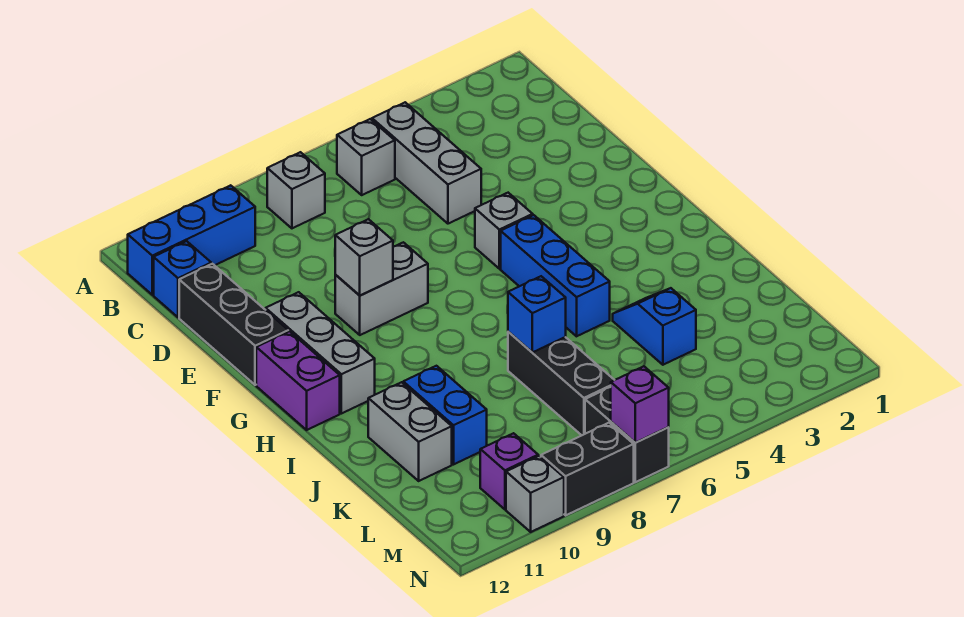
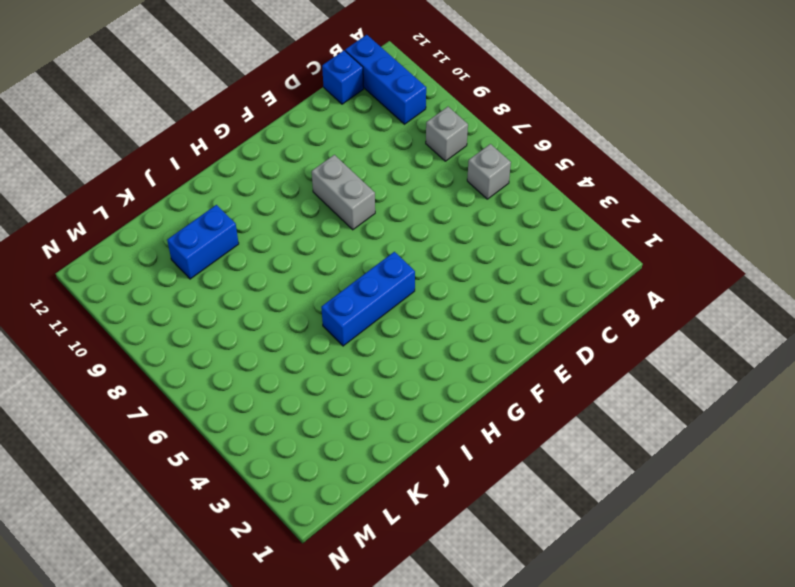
none -> grey 1x3 brick [372,102,481,224]
none -> black 1x3 brick [179,264,288,385]
none -> grey 1x1 brick [475,193,533,269]

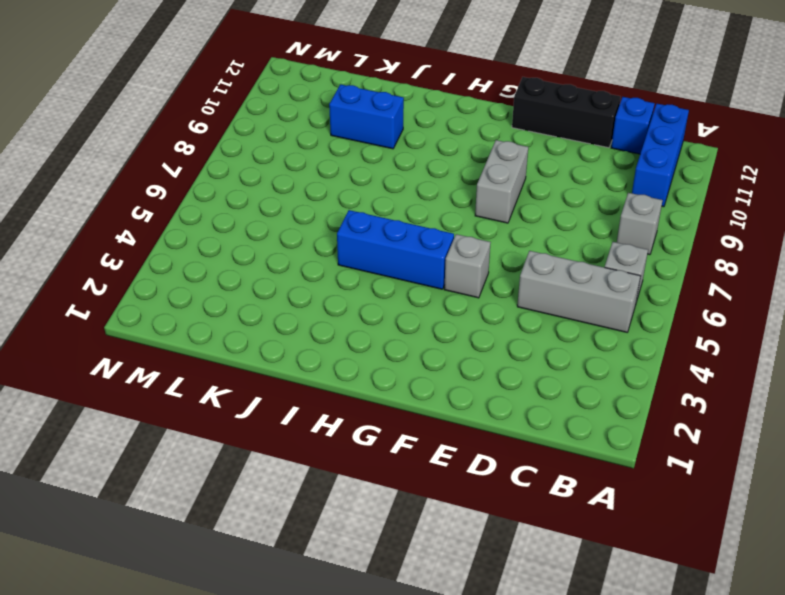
none -> grey 1x3 brick [266,292,375,414]
none -> purple 1x2 brick [256,331,340,430]
none -> blue 1x2 slope [613,288,696,365]

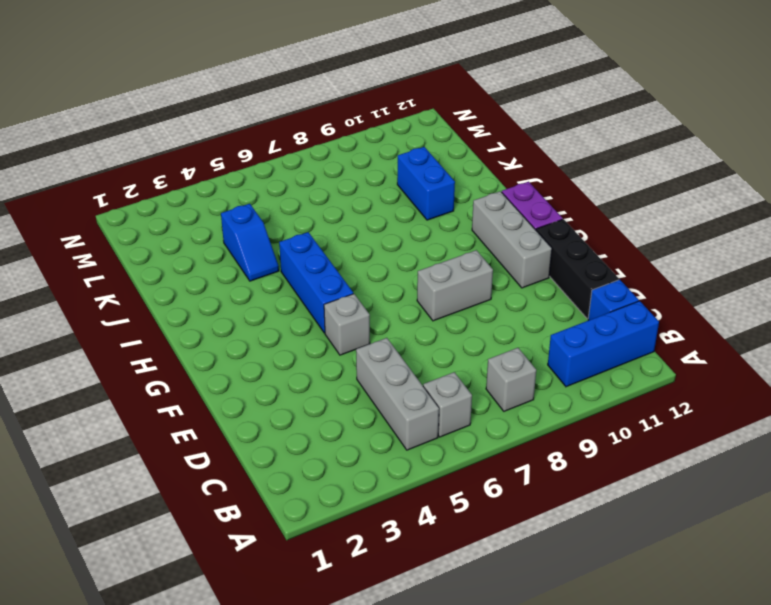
none -> black 1x3 brick [508,332,614,435]
none -> grey 1x2 brick [368,382,452,481]
none -> black 1x2 brick [585,387,669,482]

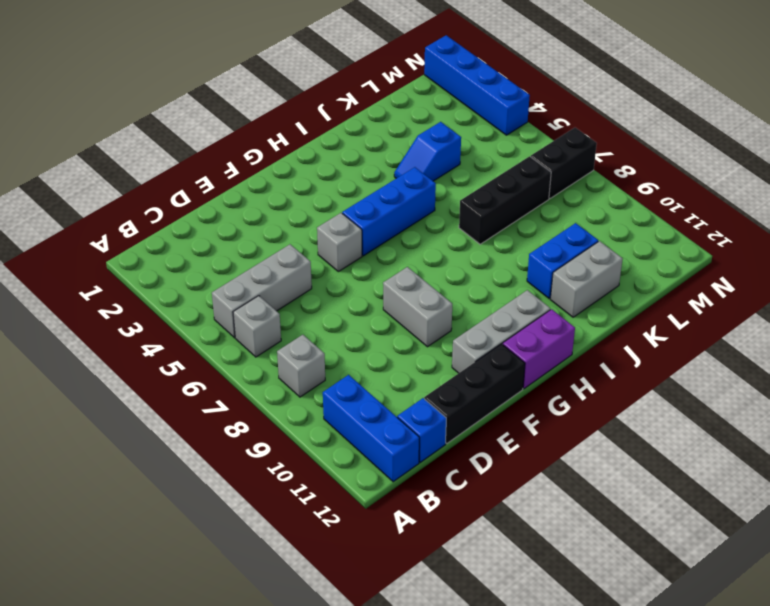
blue 1x4 brick [424,35,530,135] -> none
none -> purple 1x1 brick [480,433,538,509]
none -> black 1x2 brick [541,423,634,515]
none -> grey 1x1 brick [506,456,564,532]

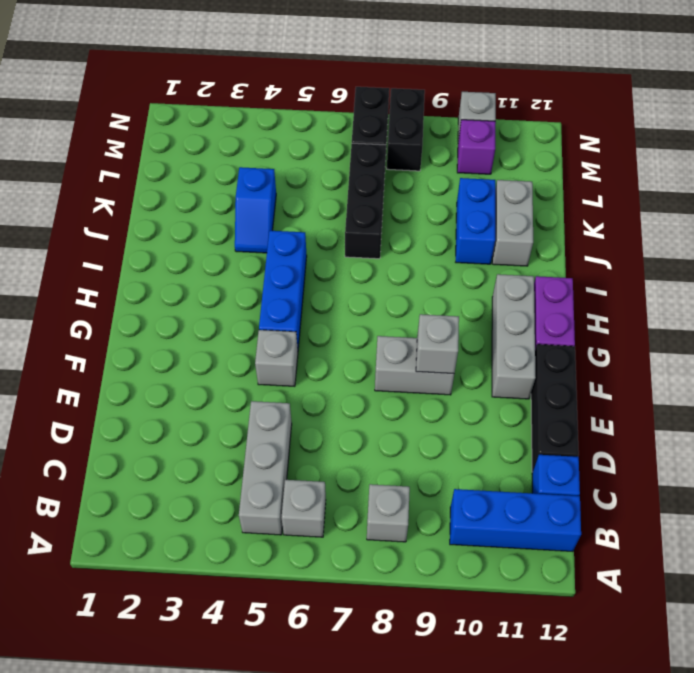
black 1x2 brick [387,88,425,171] -> black 1x2 brick turned to [541,423,634,515]
none -> blue 1x1 brick [508,276,566,352]
none -> purple 1x1 brick [611,366,669,443]

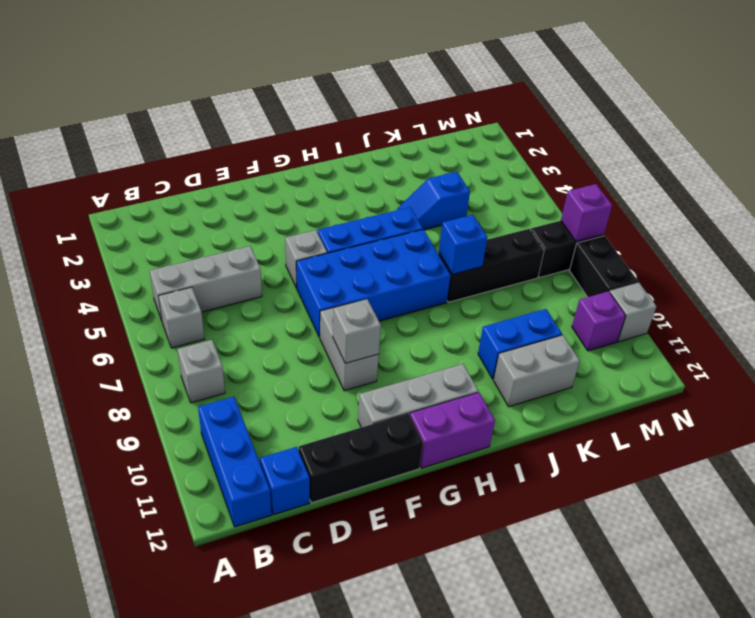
blue 2x4 brick [296,229,451,337] -> none

